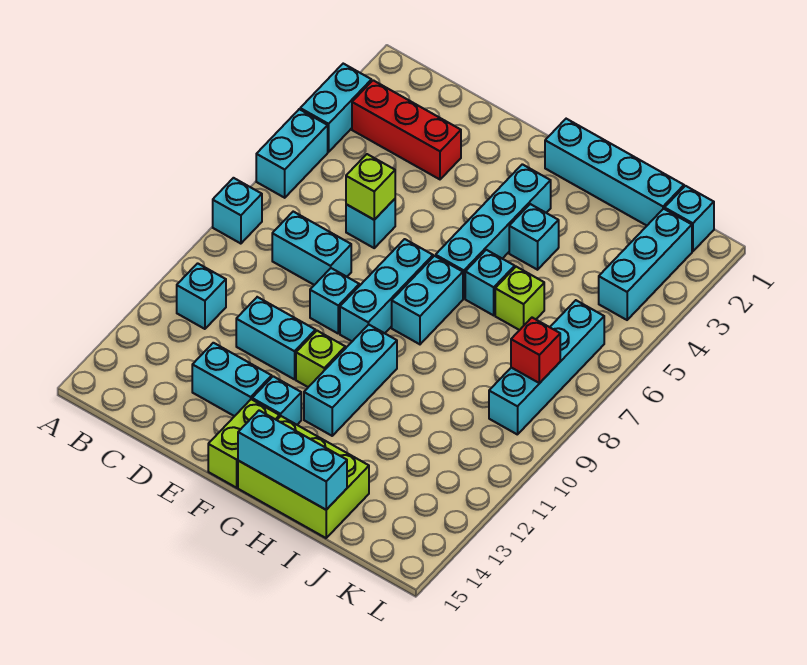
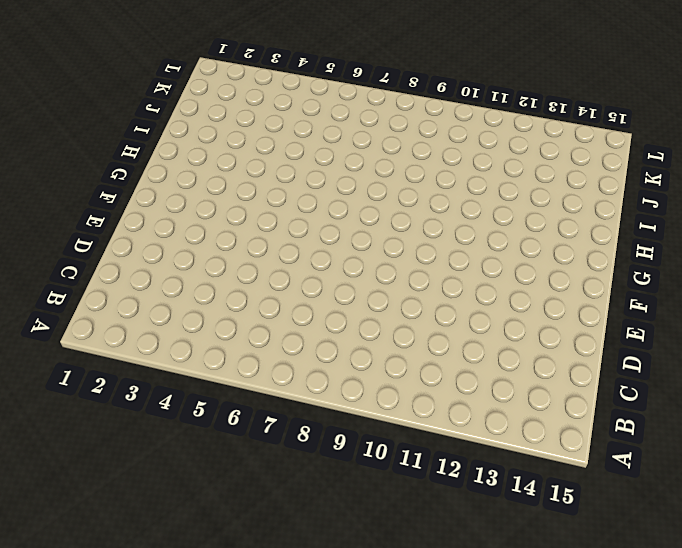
none -> cyan 1x2 brick [300,64,371,152]
none -> cyan 1x2 brick [256,109,328,198]
none -> cyan 1x1 brick [213,178,262,244]

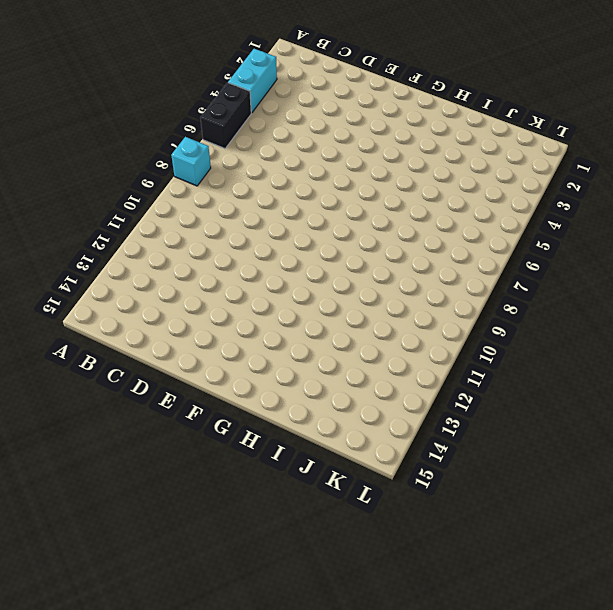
black 1x2 brick [200,83,251,148] -> cyan 1x2 brick [256,109,328,198]
none -> red 1x3 brick [352,80,461,179]
none -> cyan 1x1 brick [177,263,226,329]
none -> cyan 1x2 brick [272,212,351,285]

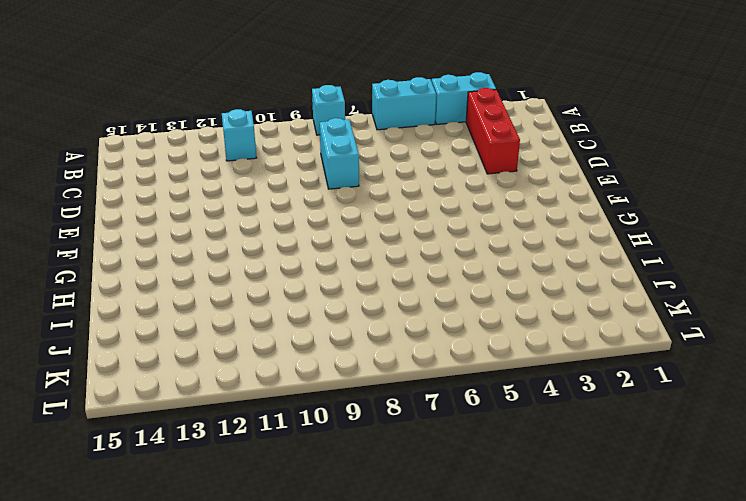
none -> cyan 1x1 brick [346,199,395,248]
none -> cyan 1x2 brick [236,297,315,379]
none -> cyan 1x2 brick [192,343,272,416]

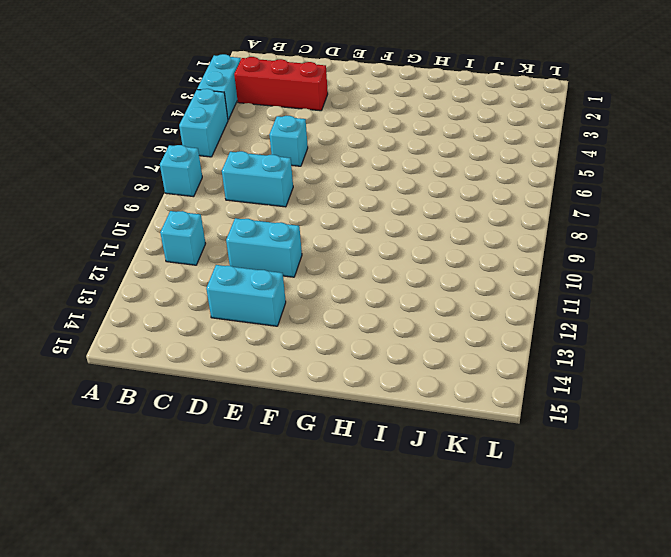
none -> cyan 1x1 brick [310,268,359,333]
none -> cyan 1x3 brick [340,239,433,341]
none -> lime 1x1 brick [296,331,345,387]

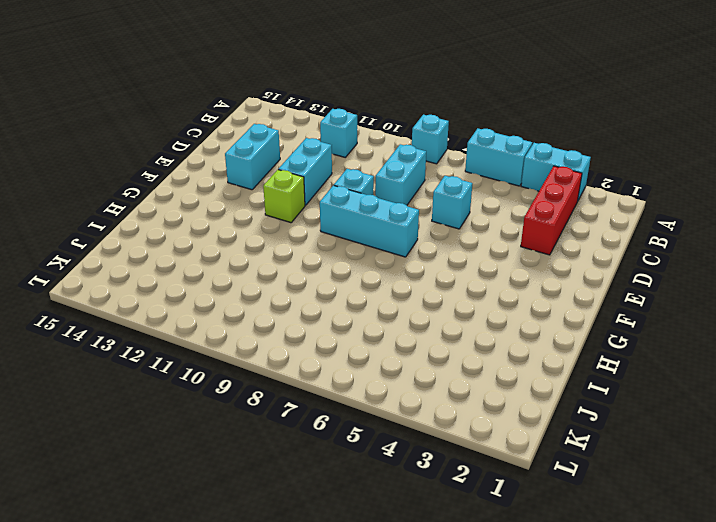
none -> cyan 1x1 brick [252,376,301,425]
none -> lime 1x2 brick [208,399,280,488]
none -> cyan 1x4 brick [545,119,684,226]

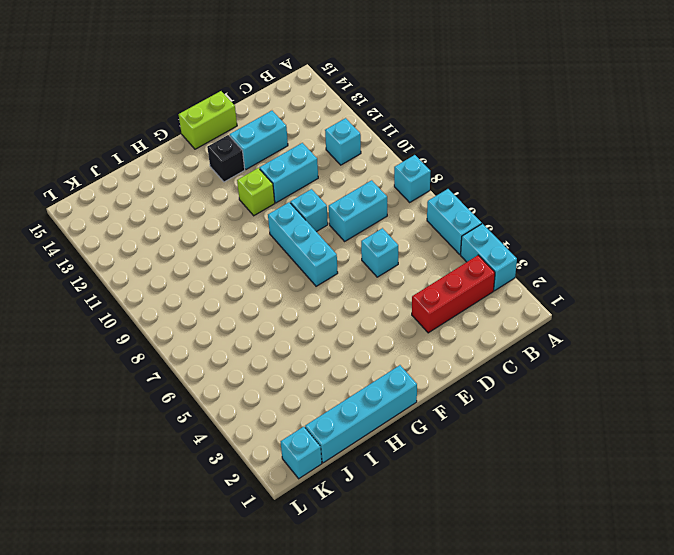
lime 1x2 brick [179,91,237,149] -> lime 1x2 brick turned to [208,399,280,488]
black 1x1 brick [207,135,245,182] -> cyan 1x1 brick [252,376,301,425]
none -> cyan 1x4 brick [436,164,551,299]
none -> cyan 1x2 brick [392,256,463,344]
none -> cyan 1x3 brick [304,325,397,436]

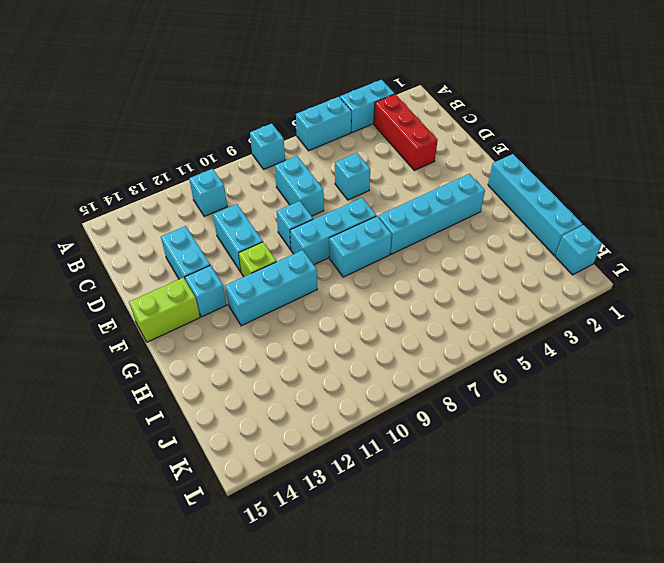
none -> lime 2x3 brick [238,416,369,538]
none -> cyan 1x1 brick [509,204,559,270]
none -> cyan 1x1 brick [465,250,515,315]

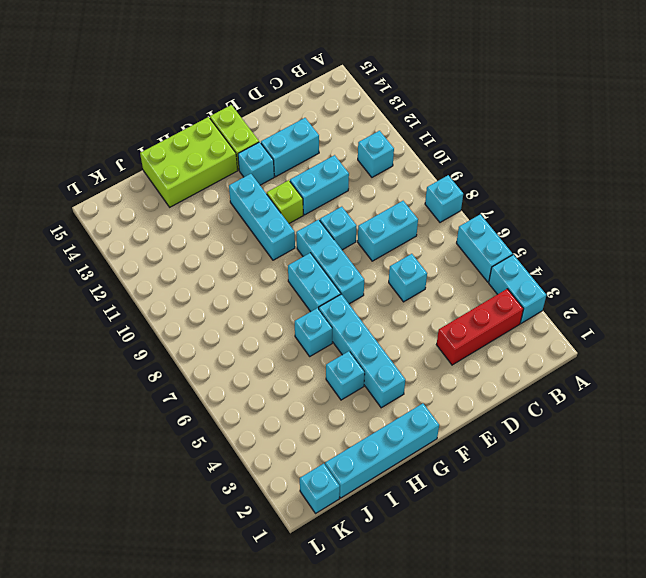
none -> lime 1x1 brick [495,267,544,330]
none -> cyan 1x3 brick [599,209,692,320]
none -> cyan 1x4 brick [489,300,604,435]

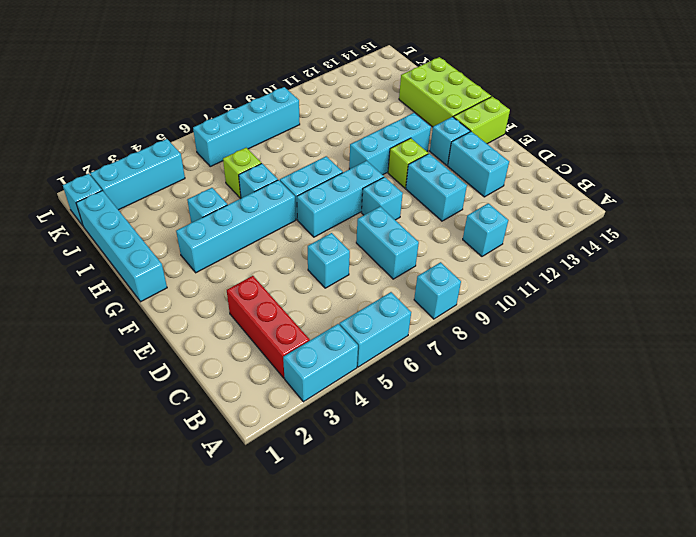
none -> lime 1x1 brick [346,154,395,220]
none -> cyan 1x3 brick [238,410,347,510]
none -> red 1x1 brick [511,318,560,383]

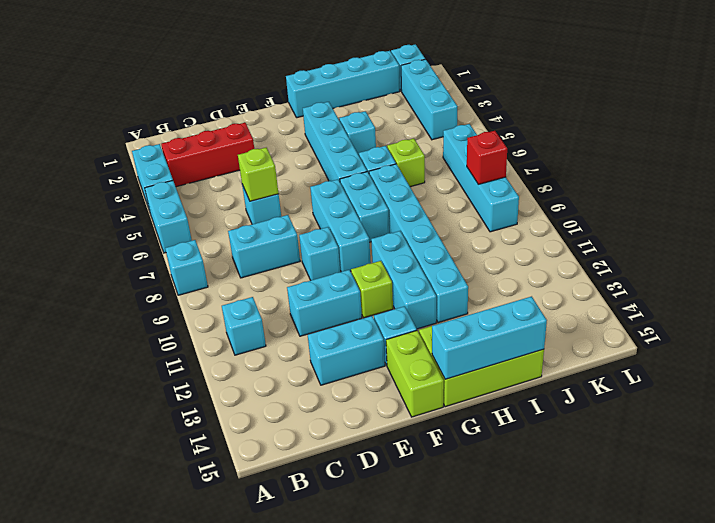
cyan 1x6 brick [369,164,468,323] -> none

